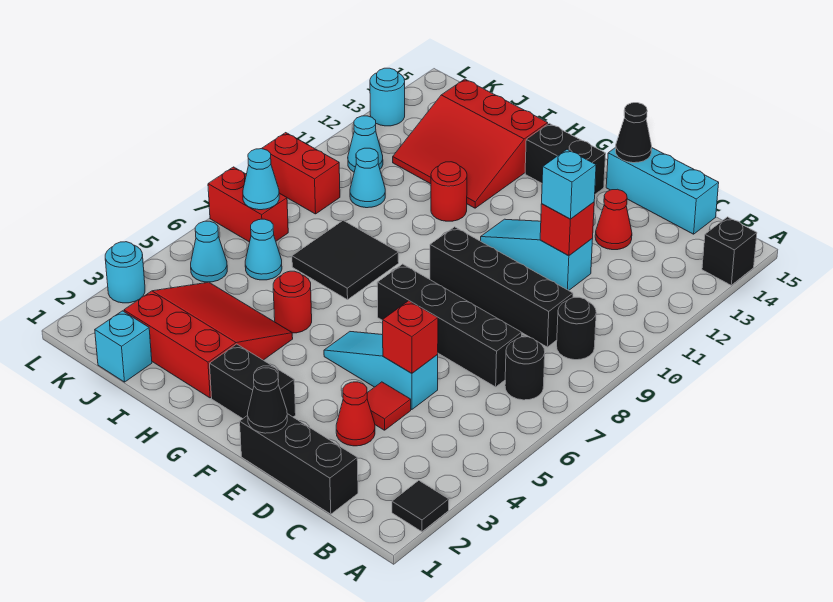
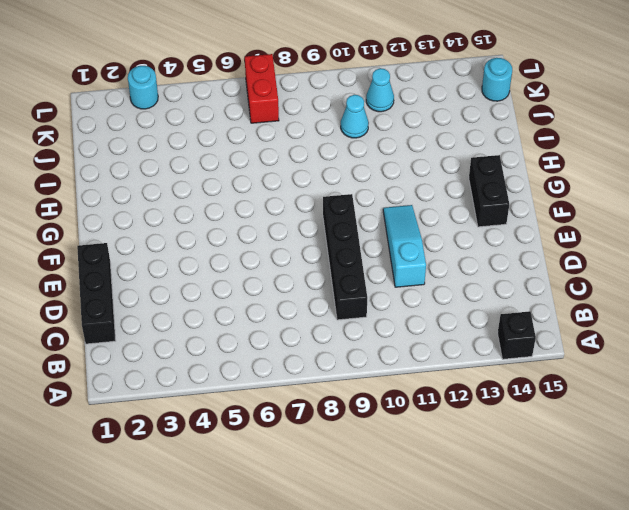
cyan 1x1 round brick [482,58,512,101] -> cyan 1x1 round brick moved to [370,68,405,126]
none -> black 1x1 tile [392,480,449,532]
none -> black 1x1 round brick [505,337,545,400]
none -> black 1x1 round brick [557,297,596,360]
none -> black 1x4 brick [377,264,522,387]

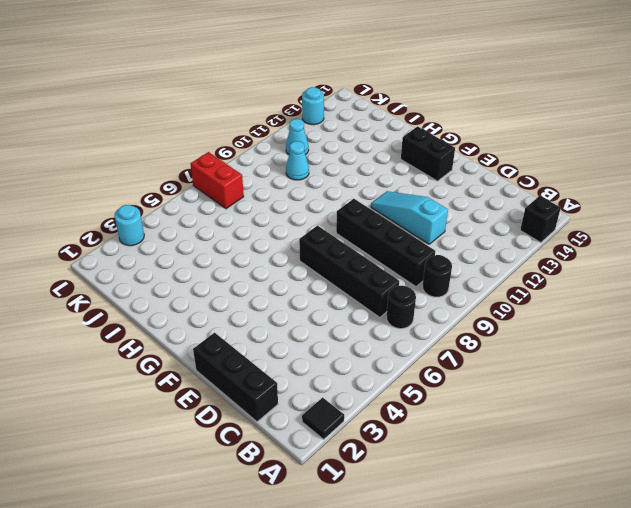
none -> cyan 1x3 brick [606,147,719,234]
none -> red 1x1 cone [336,382,375,446]
none -> red 1x1 tile [367,382,411,430]
none -> cyan 1x3 slope [324,332,438,410]

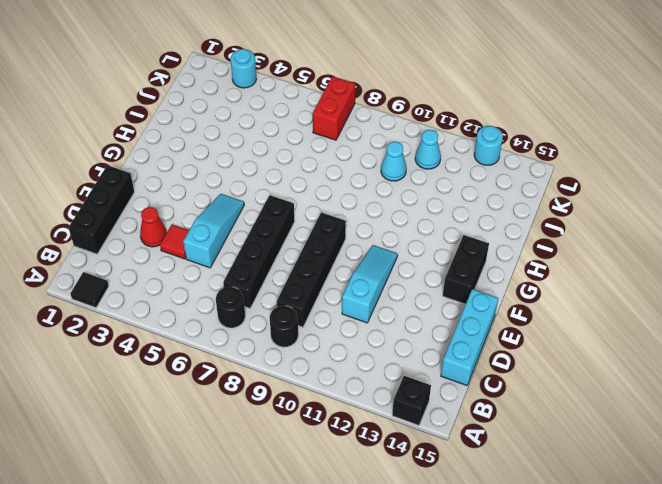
none -> red 1x1 cone [595,189,632,250]
none -> black 1x2 brick [210,344,296,419]
none -> red 3x3 slope [124,282,293,398]
none -> red 1x1 round brick [273,271,312,333]

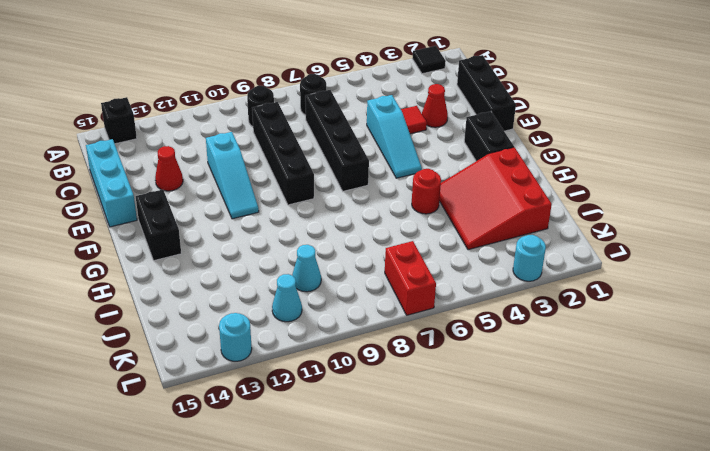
none -> black 2x2 tile [292,220,399,300]
none -> red 1x1 round brick [431,162,467,221]
none -> red 3x3 slope [393,79,548,208]
none -> cyan 1x1 brick [95,311,152,382]

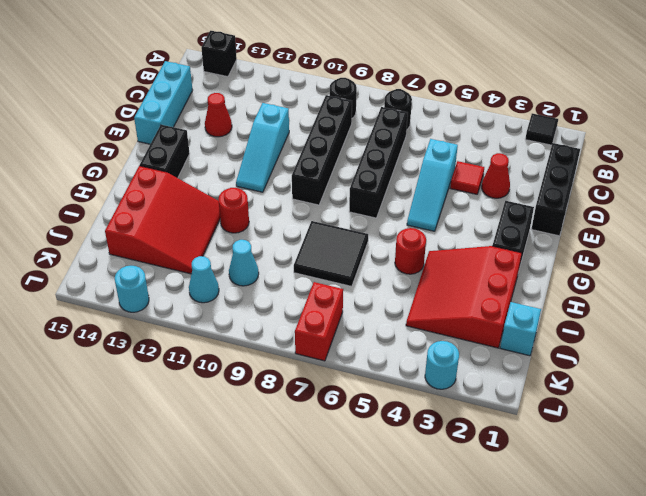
none -> cyan 1x1 cone [245,219,282,280]
none -> cyan 1x1 cone [191,221,227,282]
none -> red 1x2 brick [262,133,340,214]
none -> red 1x1 brick [383,301,438,373]

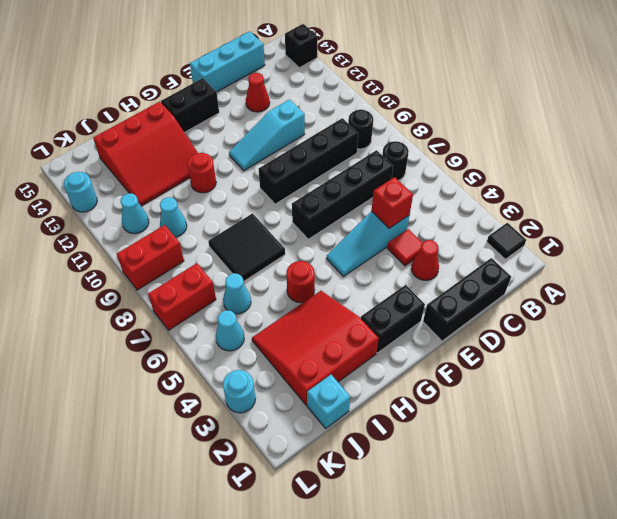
none -> red 1x1 brick [540,202,594,256]
none -> black 1x1 cone [248,368,287,433]
none -> black 1x1 cone [615,103,652,163]
none -> cyan 1x1 cone [243,149,279,210]

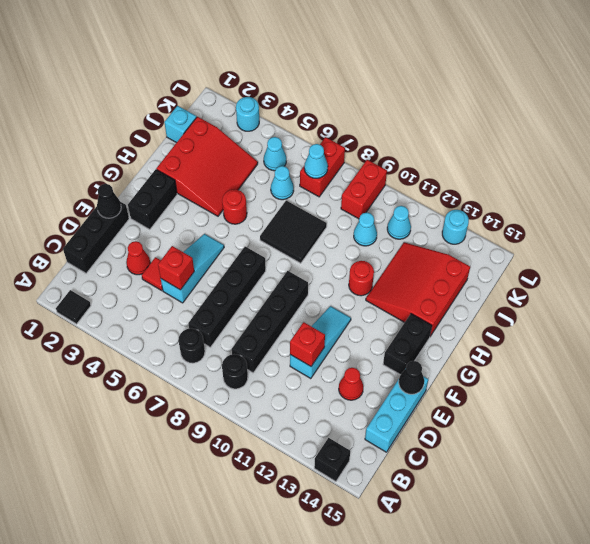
none -> cyan 1x1 brick [542,149,596,219]

